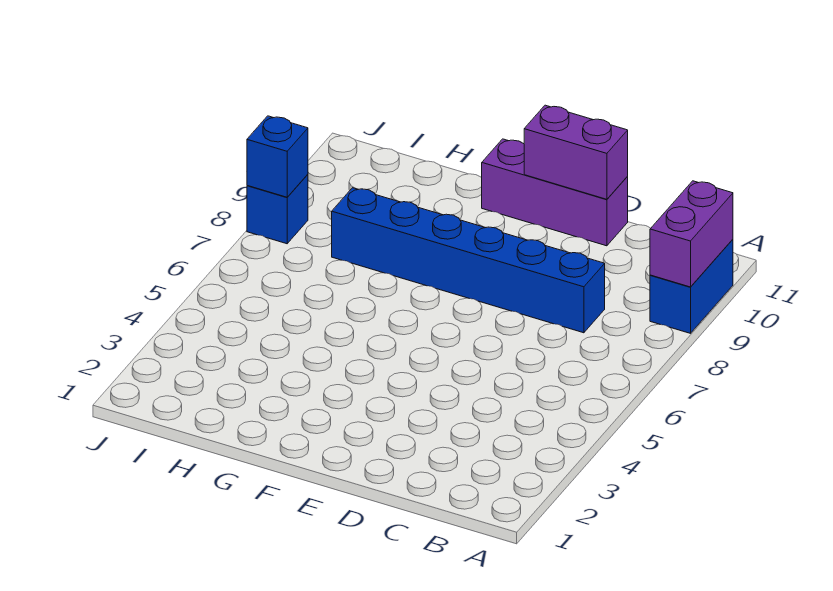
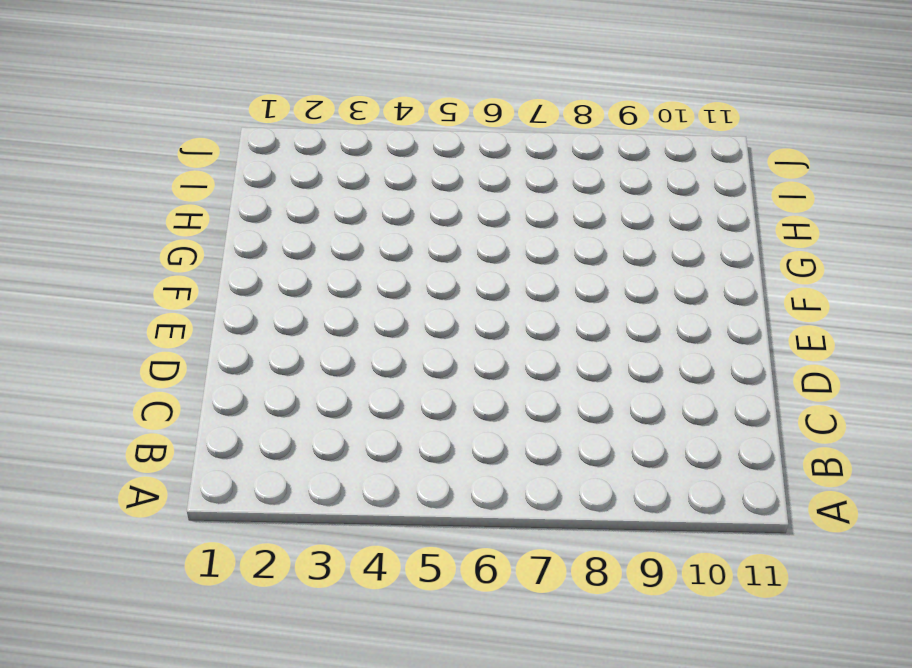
none -> blue 1x2 brick [650,239,733,333]
none -> blue 1x6 brick [332,188,605,333]

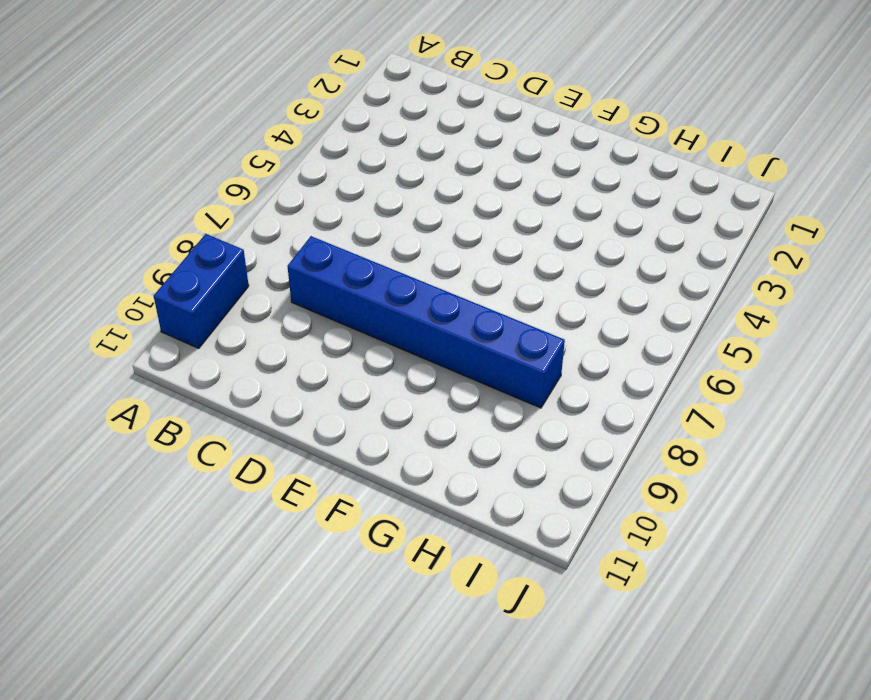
none -> purple 1x3 brick [482,139,628,246]
none -> blue 1x1 brick [247,174,308,244]

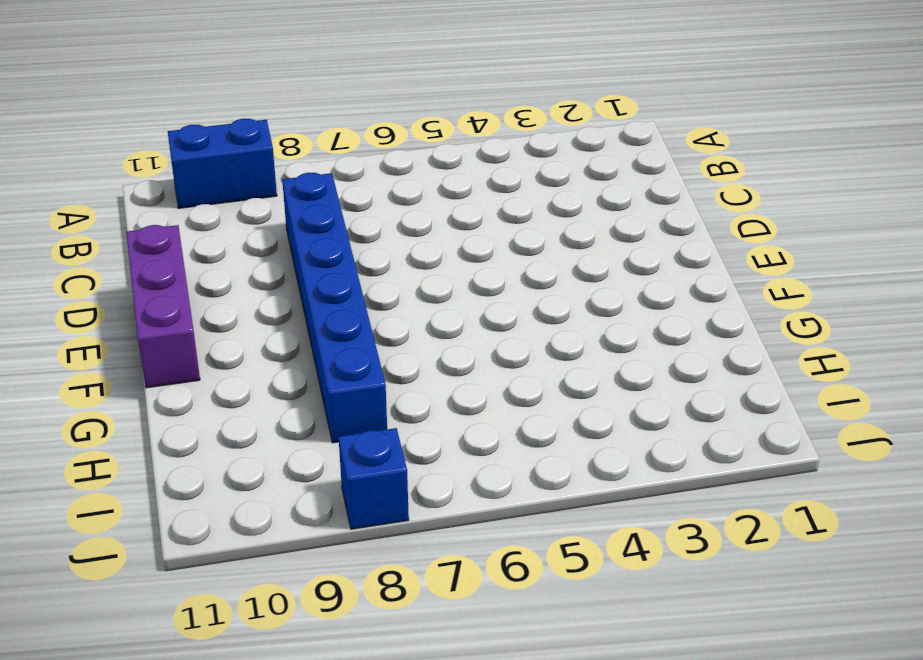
none -> purple 1x2 brick [650,181,733,287]
none -> purple 1x2 brick [524,105,628,199]

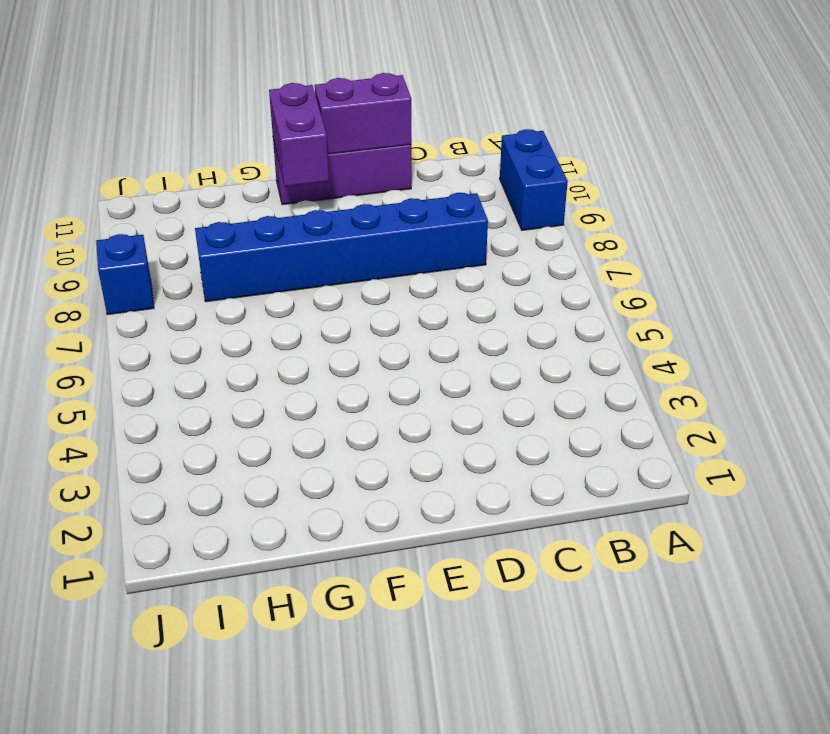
purple 1x2 brick [269,83,329,186] -> purple 1x2 brick moved to [650,181,733,287]
none -> blue 1x1 brick [247,116,308,197]

